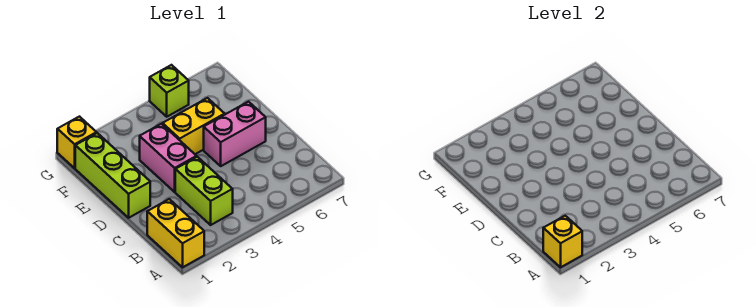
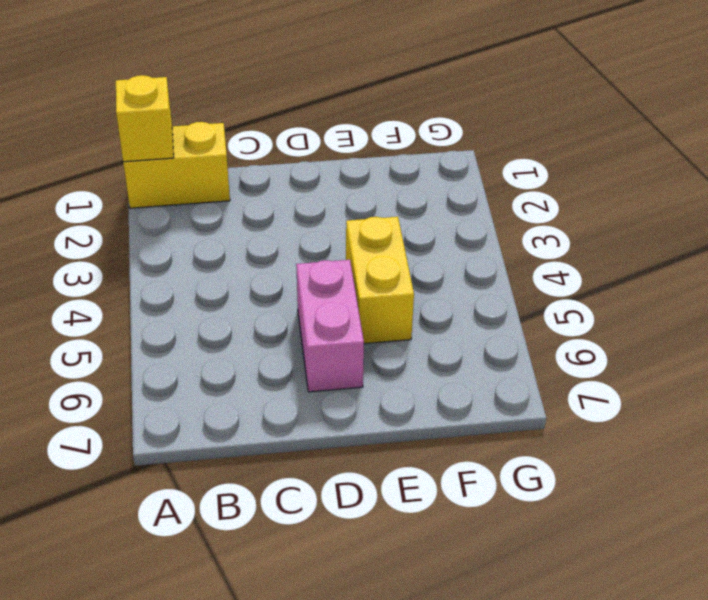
none -> lime 1x2 brick [175,157,233,225]
none -> lime 1x3 brick [75,133,150,218]

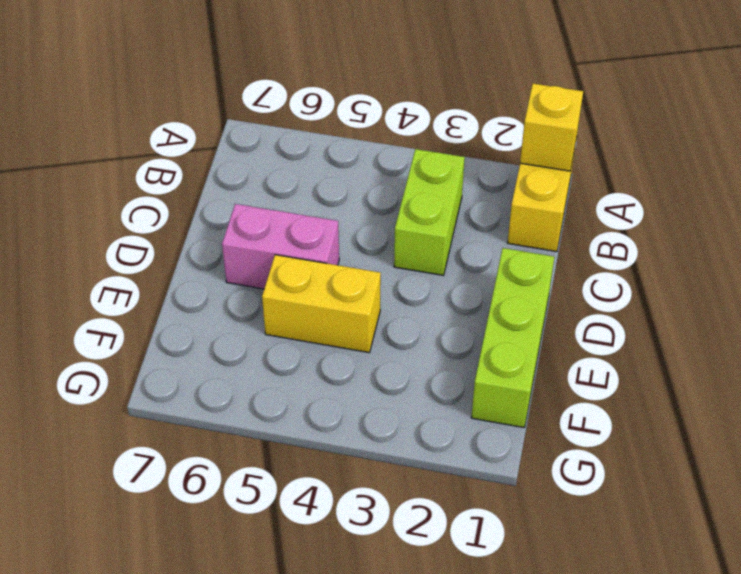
none -> pink 1x2 brick [140,124,197,192]
none -> yellow 1x1 brick [57,117,97,168]

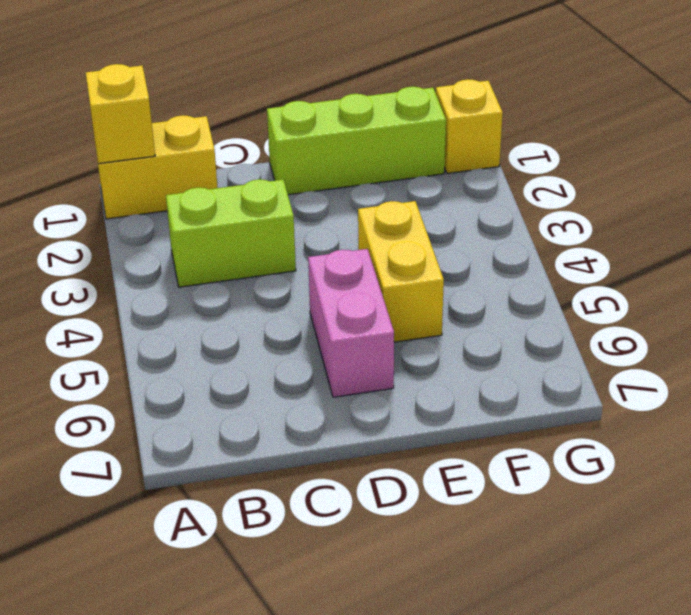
none -> pink 1x2 brick [140,124,197,192]
none -> lime 1x1 brick [150,65,189,117]

